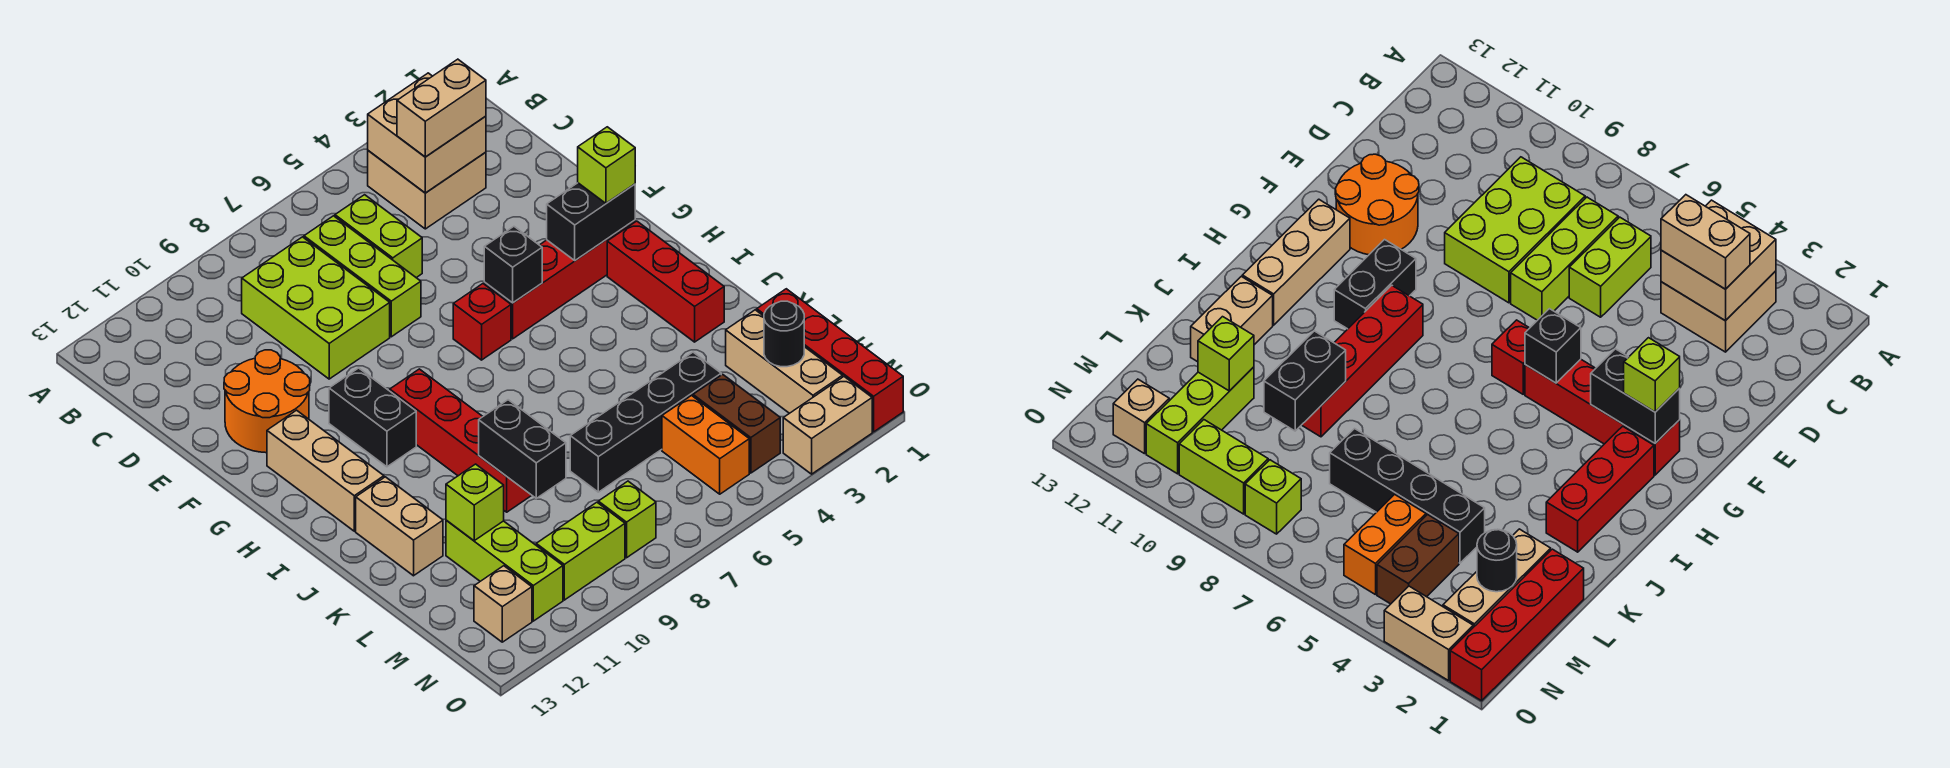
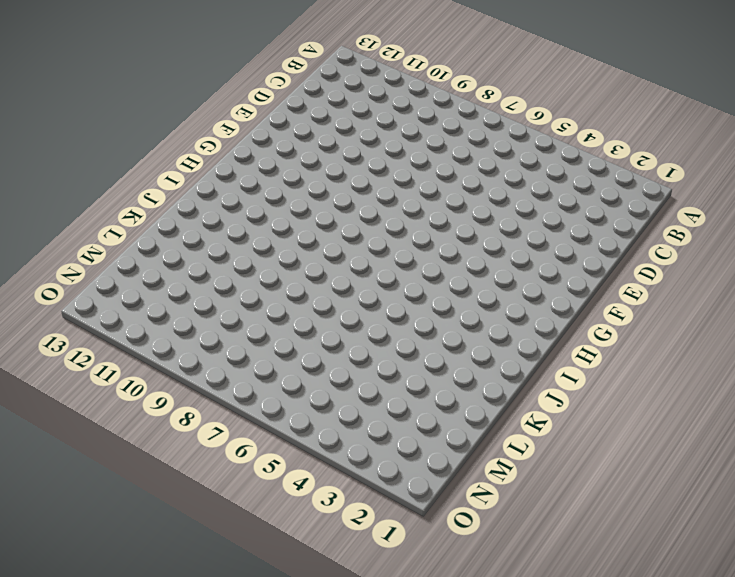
none -> tan 2x2 brick [368,151,486,229]
none -> lime 1x2 brick [335,195,422,278]
none -> lime 1x3 brick [304,216,421,337]
none -> lime 2x3 brick [242,237,390,379]

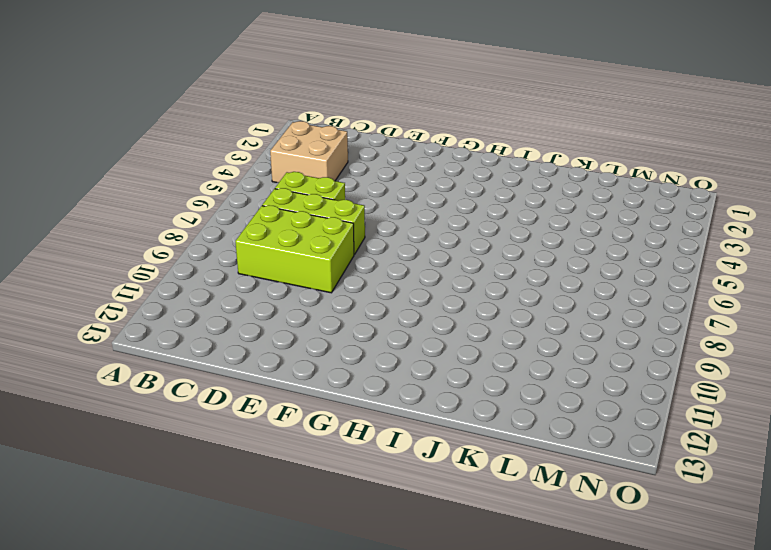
none -> orange 2x2 round brick [224,350,310,453]
none -> red 1x4 brick [484,220,635,339]
none -> red 1x1 brick [453,284,511,360]
none -> black 1x2 brick [329,368,416,467]

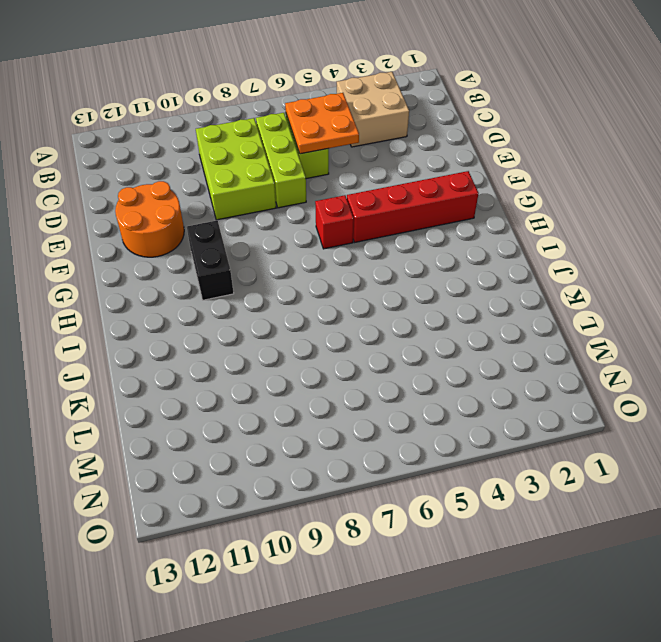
orange 2x2 plate [285,93,359,154] -> none
none -> tan 1x3 brick [267,410,384,531]
none -> red 1x3 brick [607,221,724,342]
none -> red 1x4 brick [390,369,532,512]
none -> tan 1x2 brick [356,477,443,576]

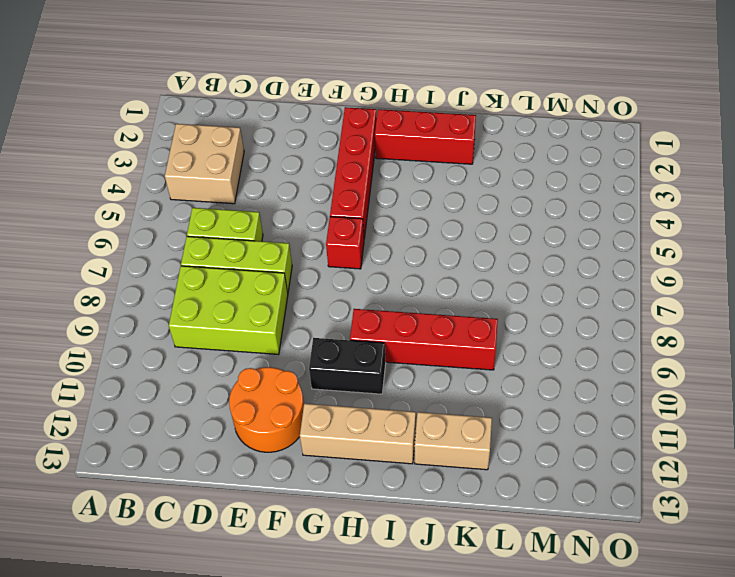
none -> red 1x4 brick [757,289,903,432]
none -> tan 1x3 brick [726,310,843,413]
none -> black 1x4 brick [570,352,721,492]
none -> lime 1x3 brick [446,520,563,621]

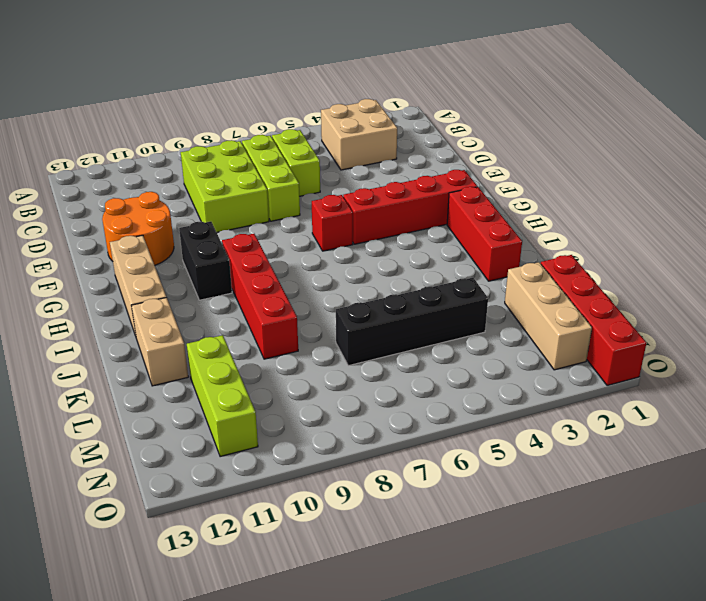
none -> brown 1x2 brick [693,374,780,473]
none -> orange 1x2 brick [662,396,749,494]
none -> lime 1x1 brick [598,481,656,558]
none -> lime 1x2 brick [536,502,625,600]

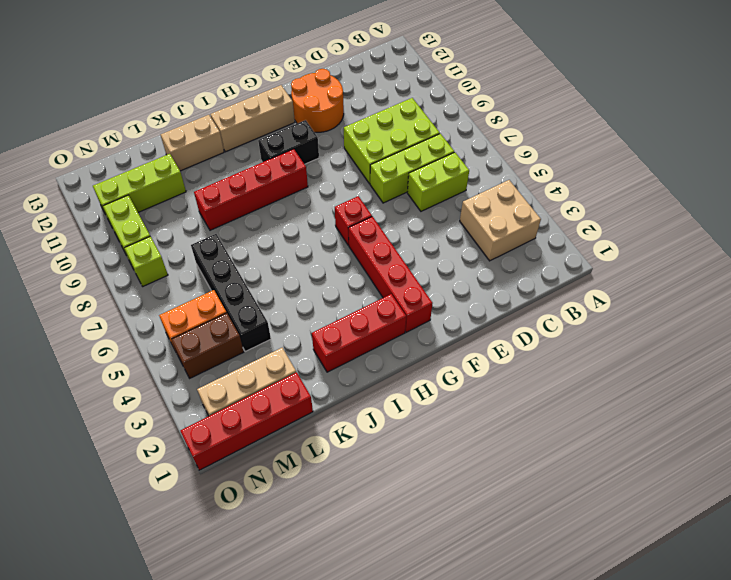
none -> tan 1x1 brick [474,566,532,642]
none -> tan 1x2 brick [783,377,872,474]
none -> tan 2x2 brick [368,73,486,193]
none -> black 1x2 brick [547,183,635,260]

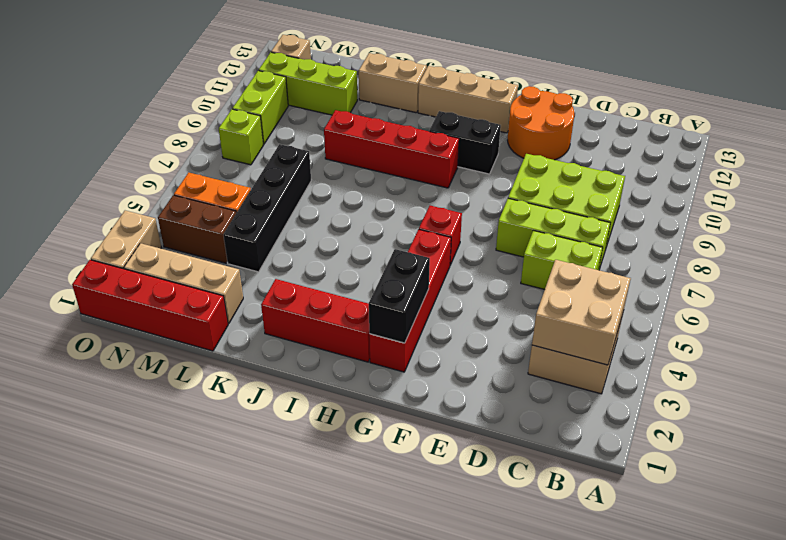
none -> black 1x1 brick [484,227,542,303]
none -> black 1x2 brick [479,400,566,498]
none -> lime 1x1 brick [446,464,504,541]
none -> black 1x1 round brick [764,301,804,367]

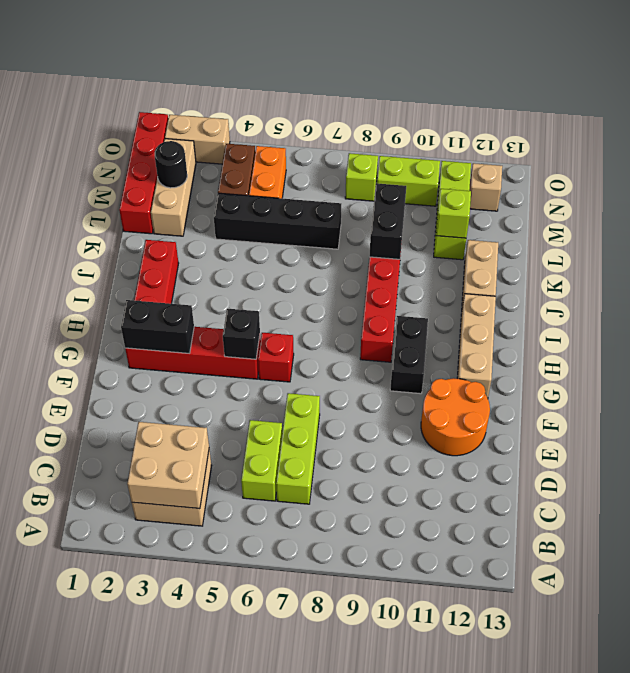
none -> lime 2x3 brick [242,237,390,379]
none -> tan 1x2 brick [397,59,486,157]
none -> lime 1x1 brick [578,127,635,203]

